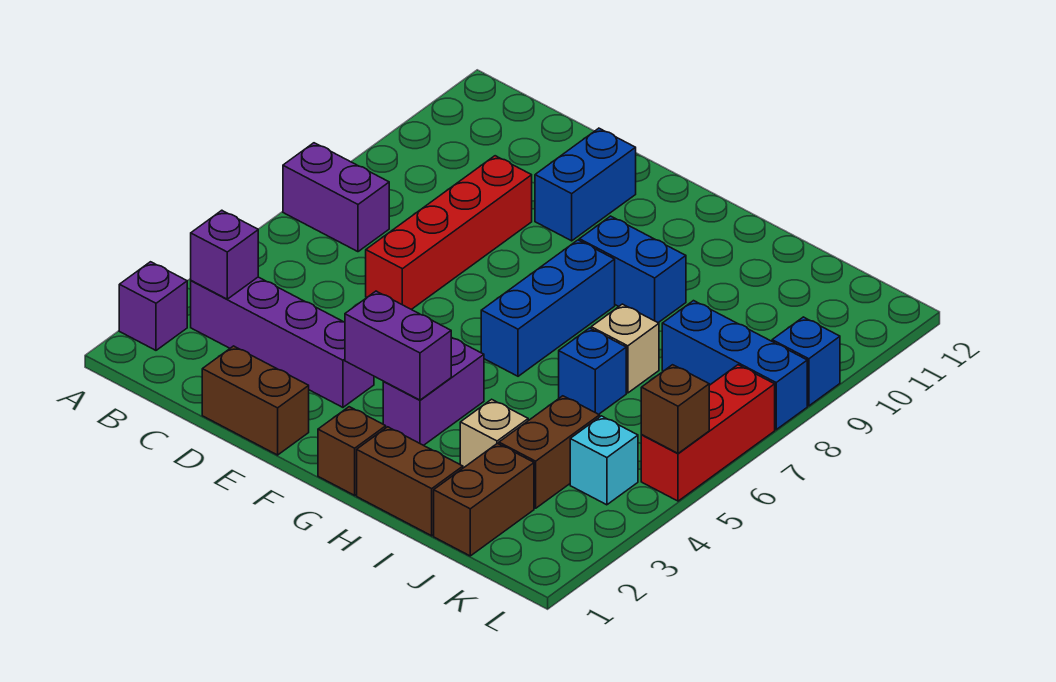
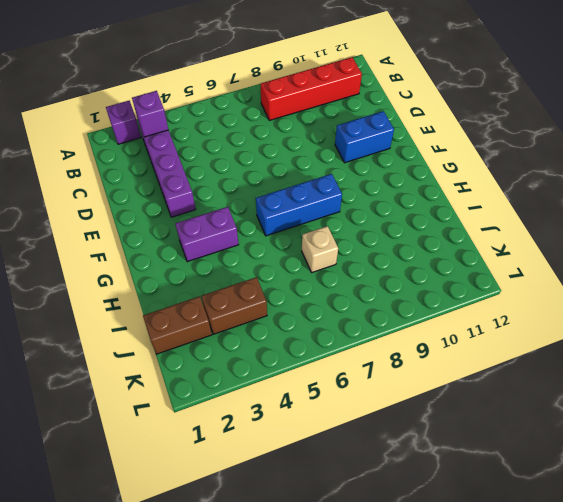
red 1x4 brick [260,57,362,120] -> red 1x4 brick moved to [366,156,532,309]
none -> purple 1x2 brick [283,143,389,252]
none -> brown 1x2 brick [202,346,309,455]
none -> brown 1x1 brick [318,407,386,495]

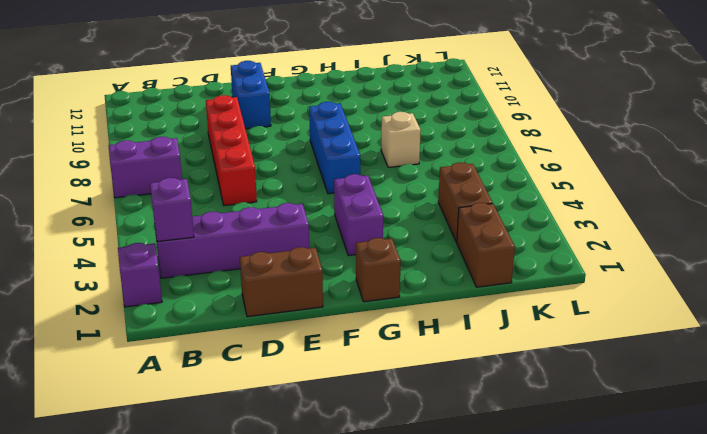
none -> blue 1x2 brick [579,216,686,323]
none -> brown 1x2 brick [357,427,463,536]
none -> tan 1x1 brick [460,399,528,468]

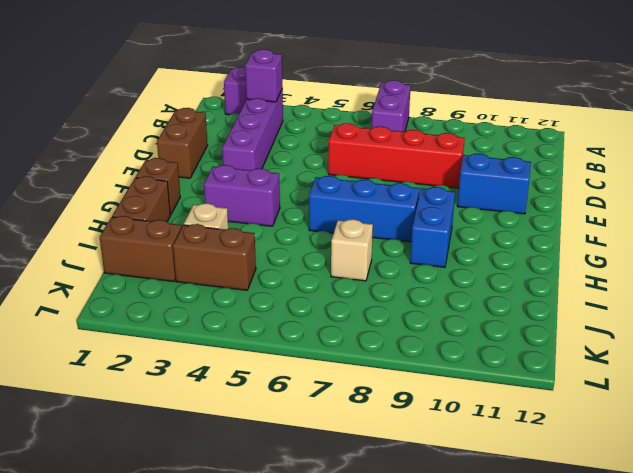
none -> blue 1x1 brick [559,328,626,414]
none -> blue 1x3 brick [662,301,807,430]
none -> cyan 1x1 brick [570,416,638,505]

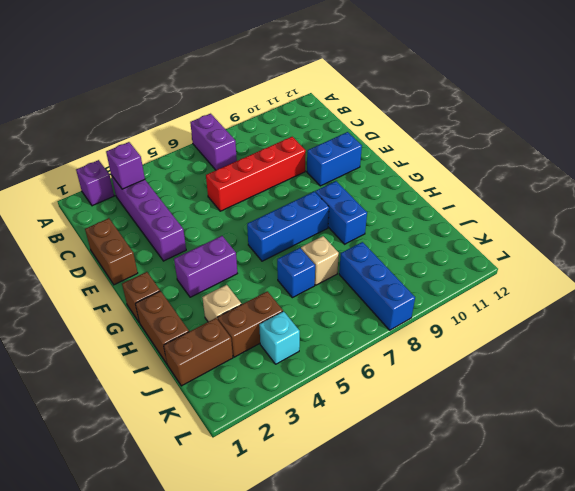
none -> red 1x3 brick [641,365,775,501]
none -> blue 1x1 brick [772,317,840,406]
none -> purple 1x2 brick [345,291,451,400]

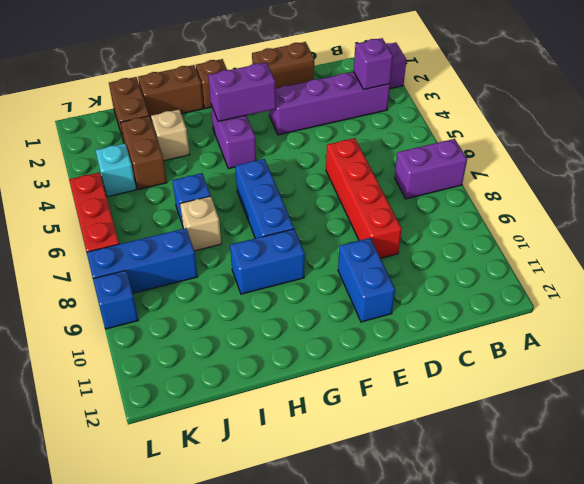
none -> brown 1x1 brick [641,365,709,453]

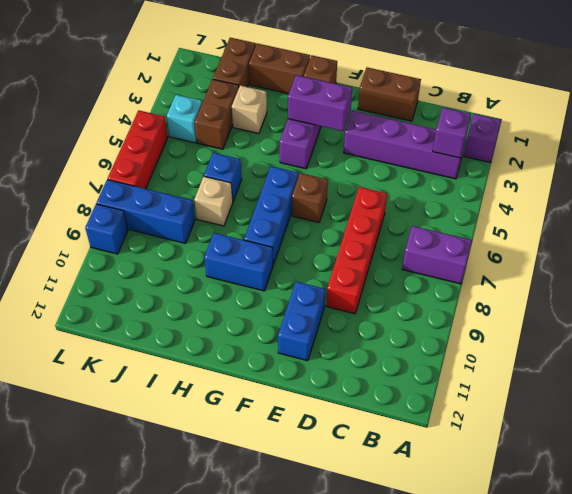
brown 1x1 brick [292,173,328,223] -> brown 1x1 brick moved to [641,365,709,453]

